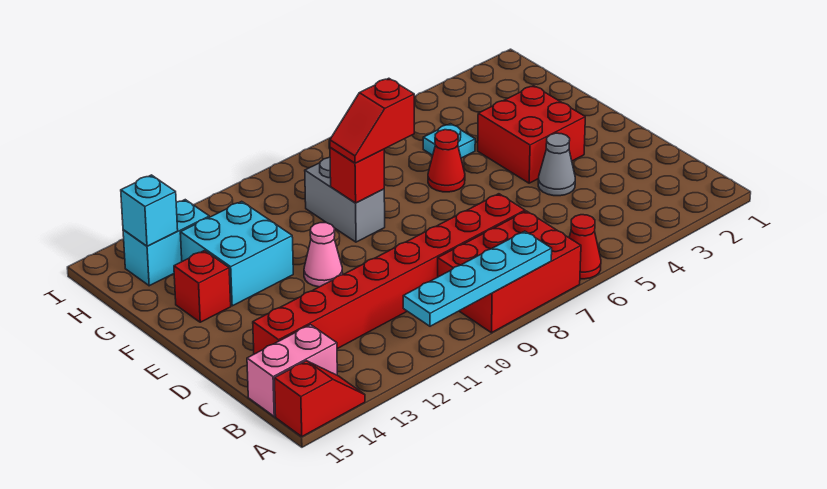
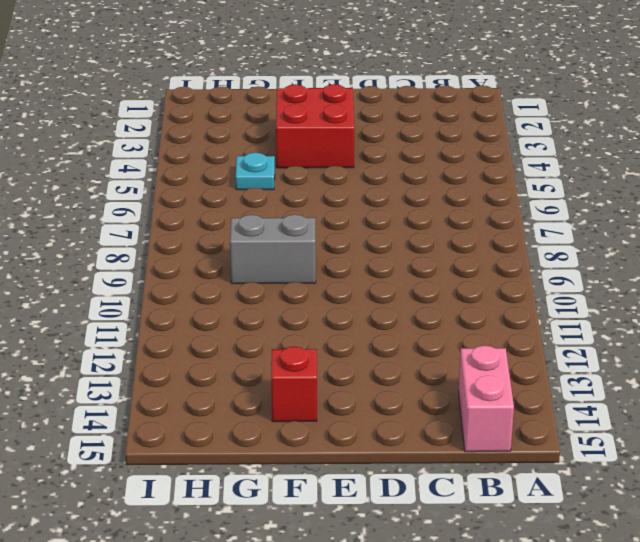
none -> red 1x1 cone [569,215,601,279]
none -> red 2x3 brick [438,211,581,333]
none -> red 1x2 slope [274,361,365,436]

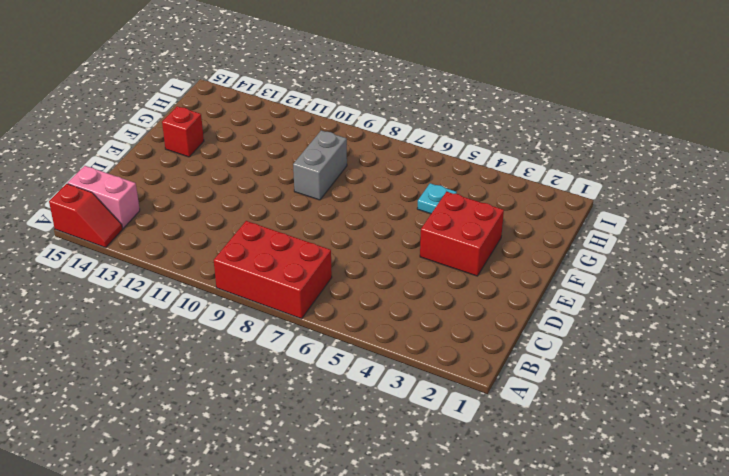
none -> red 1x1 cone [569,215,601,279]
none -> red 1x8 brick [253,194,525,354]
none -> grey 1x1 cone [538,133,575,196]

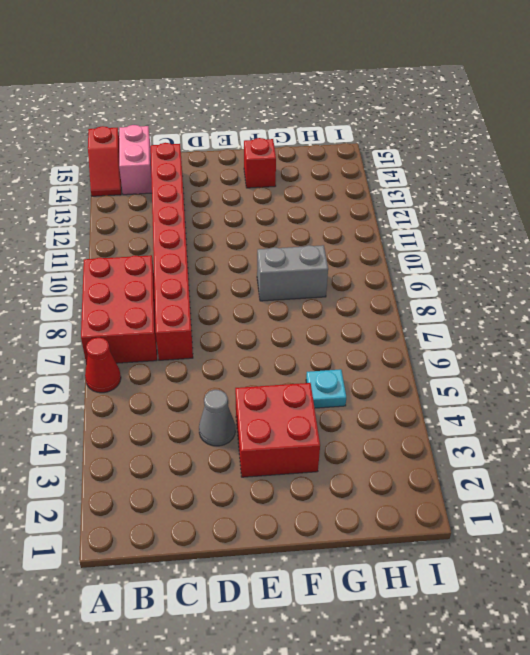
none -> pink 1x1 cone [304,223,343,287]
none -> red 1x1 cone [428,130,465,192]
none -> cyan 2x2 brick [180,201,293,306]

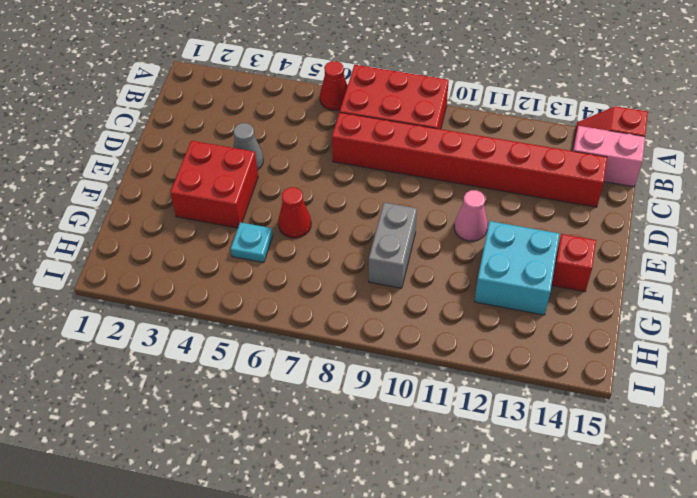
none -> cyan 1x2 brick [123,200,209,286]
none -> cyan 1x4 plate [403,231,552,326]
none -> red 1x1 brick [330,148,384,203]

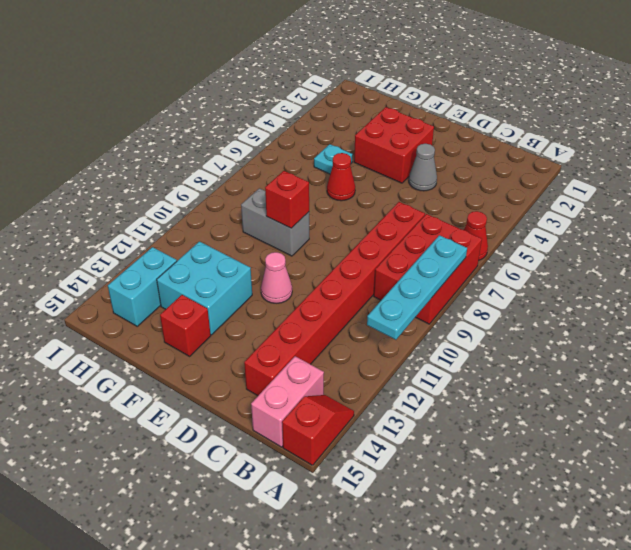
none -> cyan 1x1 brick [121,175,178,246]
none -> red 1x2 slope [330,78,414,163]

